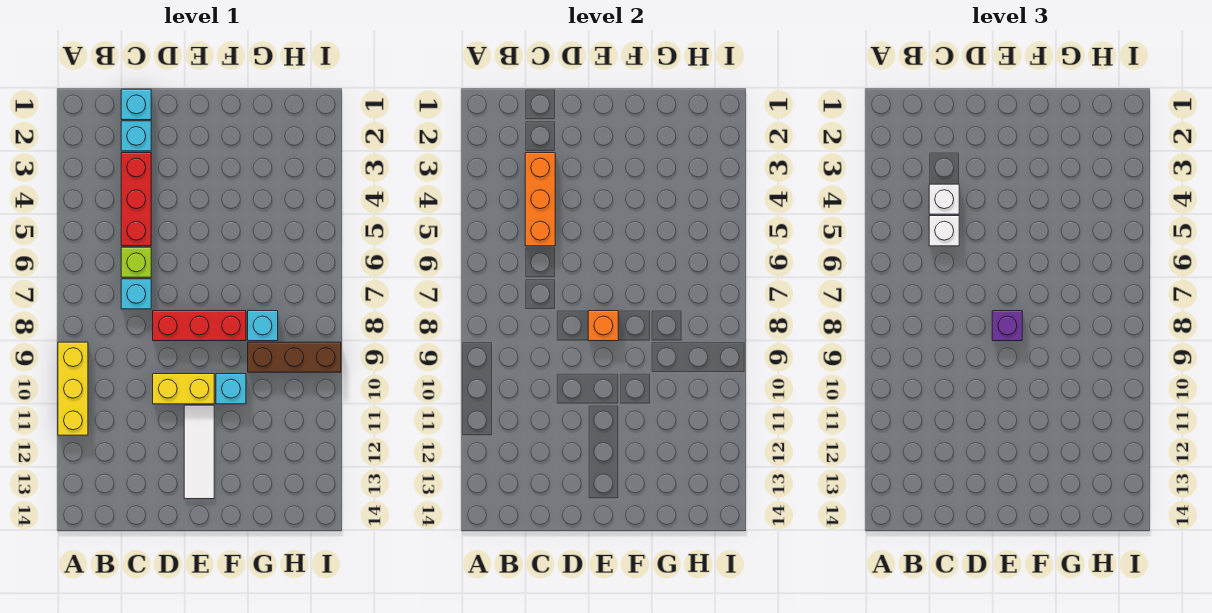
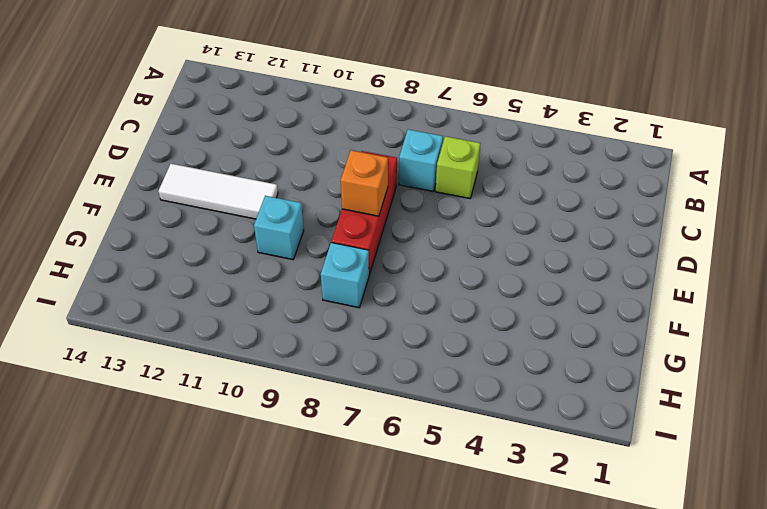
none -> yellow 1x3 brick [58,342,88,435]
none -> cyan 1x1 brick [121,89,151,120]
none -> cyan 1x1 brick [121,121,151,151]

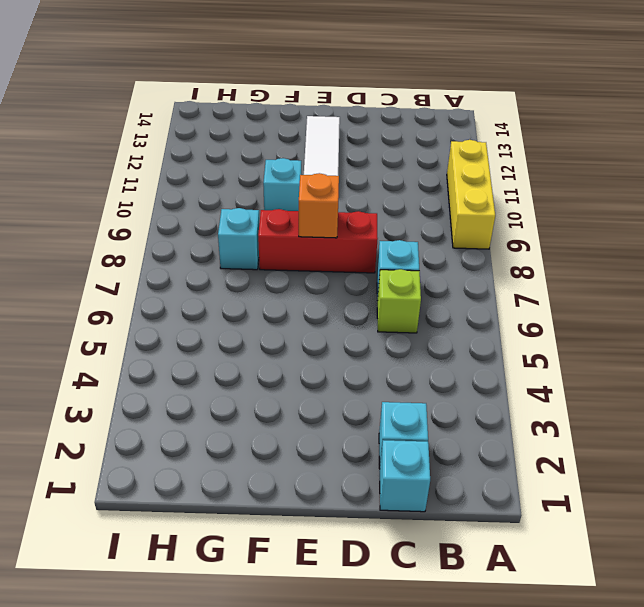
none -> red 1x3 brick [121,153,151,246]
none -> yellow 1x2 brick [153,374,214,404]
none -> brown 1x3 brick [248,342,341,372]

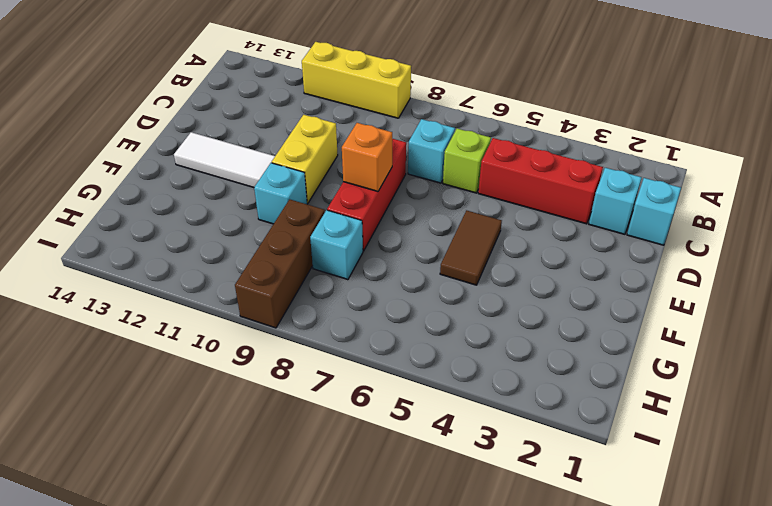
brown 1x2 tile [440,210,502,285] -> none
none -> orange 1x3 brick [525,153,555,246]
none -> white 1x1 brick [929,184,959,214]
none -> white 1x1 brick [929,216,959,246]

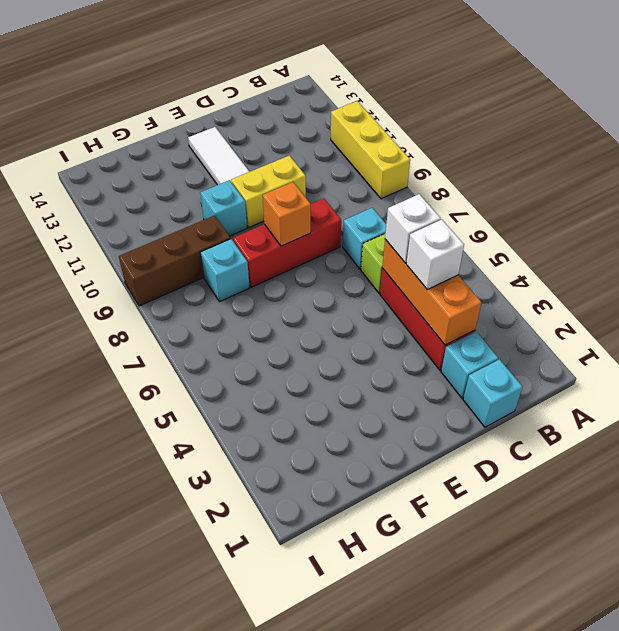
none -> purple 1x1 brick [992,311,1022,341]

